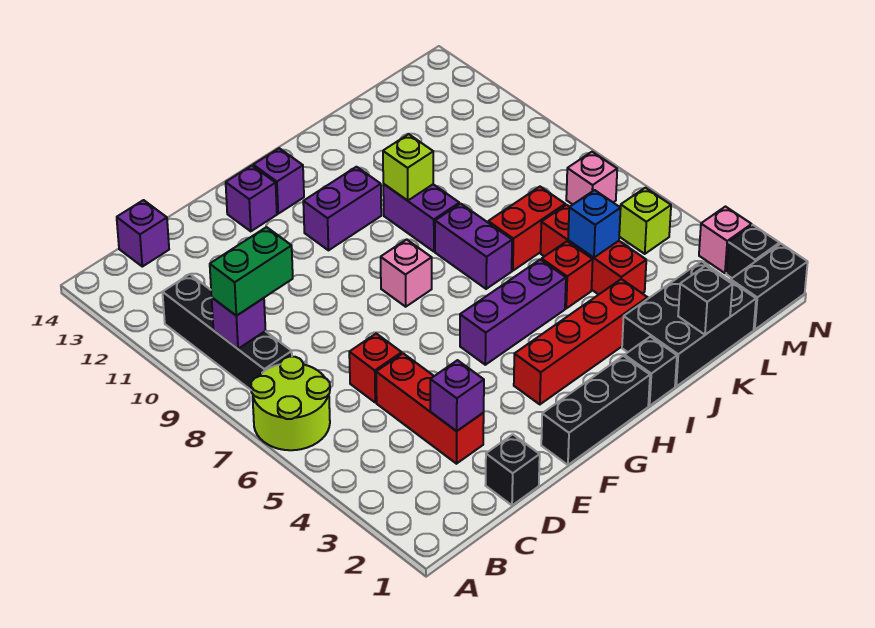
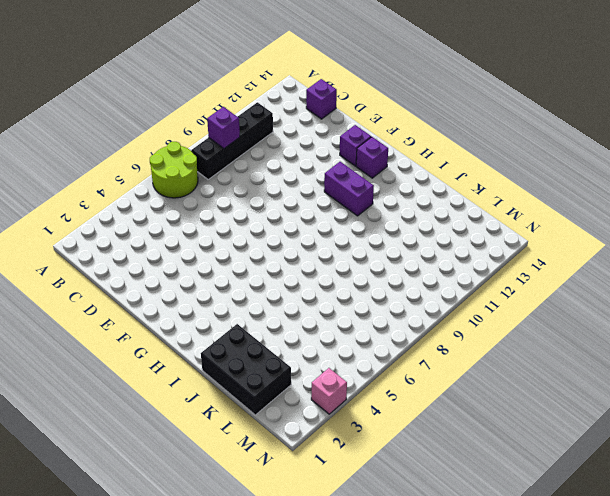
none -> black 1x1 brick [485,434,540,505]
none -> red 1x3 brick [376,353,484,464]
none -> red 1x1 brick [349,334,402,402]
none -> black 1x3 brick [541,356,650,465]

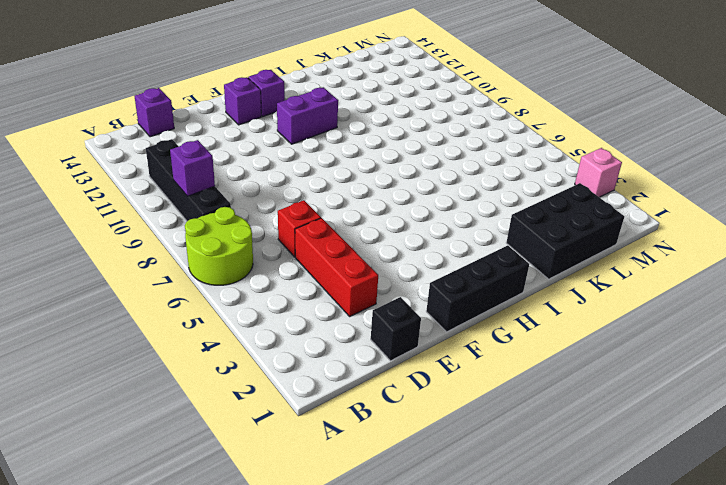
none -> red 1x4 brick [514,279,648,404]
none -> purple 1x3 brick [460,259,566,365]
none -> pink 1x1 brick [381,239,432,307]
none -> black 1x1 brick [625,337,677,406]

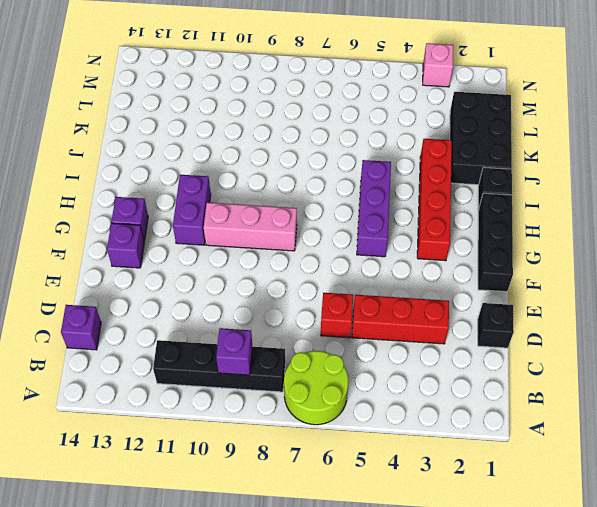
pink 1x3 brick [204,203,297,251] -> pink 1x1 brick [381,239,432,307]
none -> purple 1x2 brick [435,204,512,289]
none -> purple 1x2 brick [383,184,459,252]
none -> red 1x1 brick [542,241,593,308]
none -> red 1x2 brick [488,187,565,271]

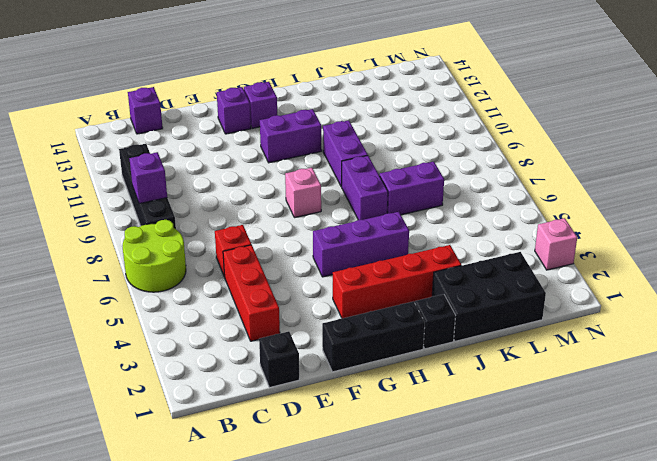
purple 1x2 brick [380,162,444,215] -> red 1x2 brick [488,187,565,271]
none -> red 1x1 brick [542,241,593,308]
none -> red 1x3 brick [541,205,646,294]
none -> black 1x2 brick [731,244,808,330]
none -> lime 1x1 brick [619,188,671,254]

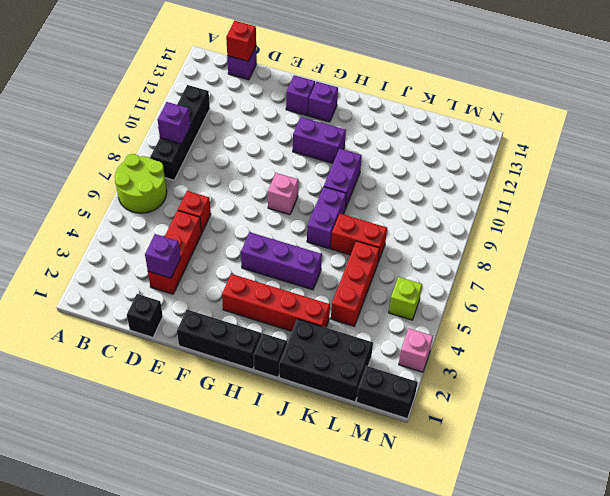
red 1x1 brick [226,21,256,61] -> red 1x1 brick moved to [542,241,593,308]
none -> pink 1x1 brick [566,152,617,204]
none -> black 1x1 brick [726,225,779,278]
none -> lime 1x1 brick [383,134,433,201]
none -> black 1x1 brick [678,266,733,335]

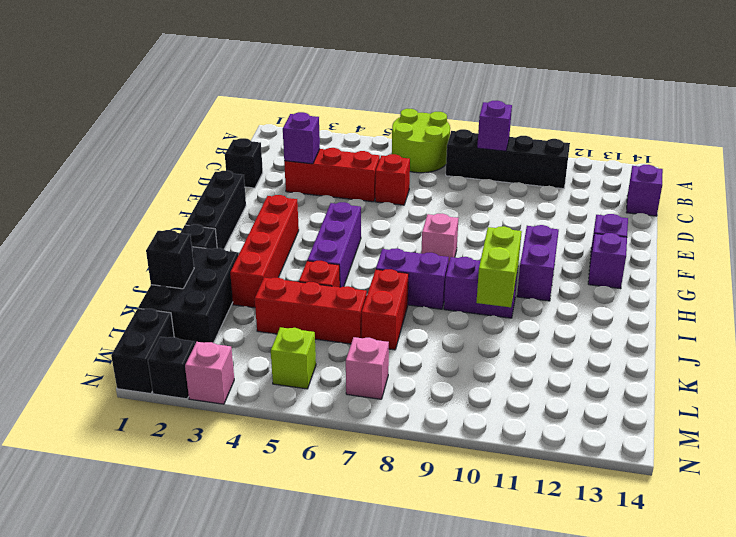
lime 1x2 brick [476,226,522,307] -> lime 1x1 brick [383,134,433,201]
none -> blue 1x1 brick [568,190,621,258]
none -> green 1x2 brick [210,227,293,316]

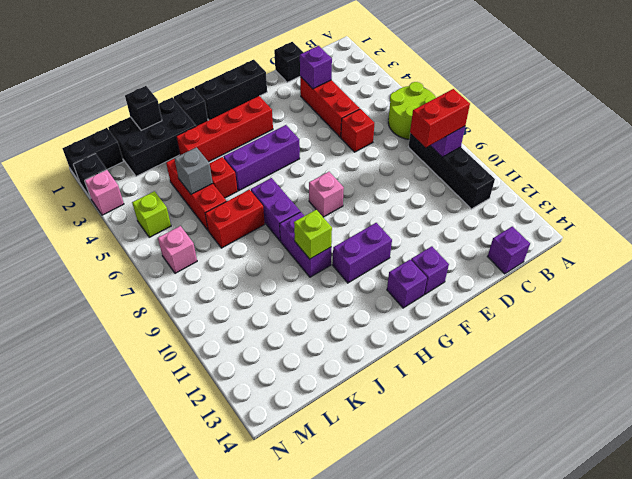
red 1x2 brick [410,89,470,147] -> green 1x2 brick [210,227,293,316]
grey 1x1 brick [174,147,213,194] -> blue 1x1 brick [568,190,621,258]

